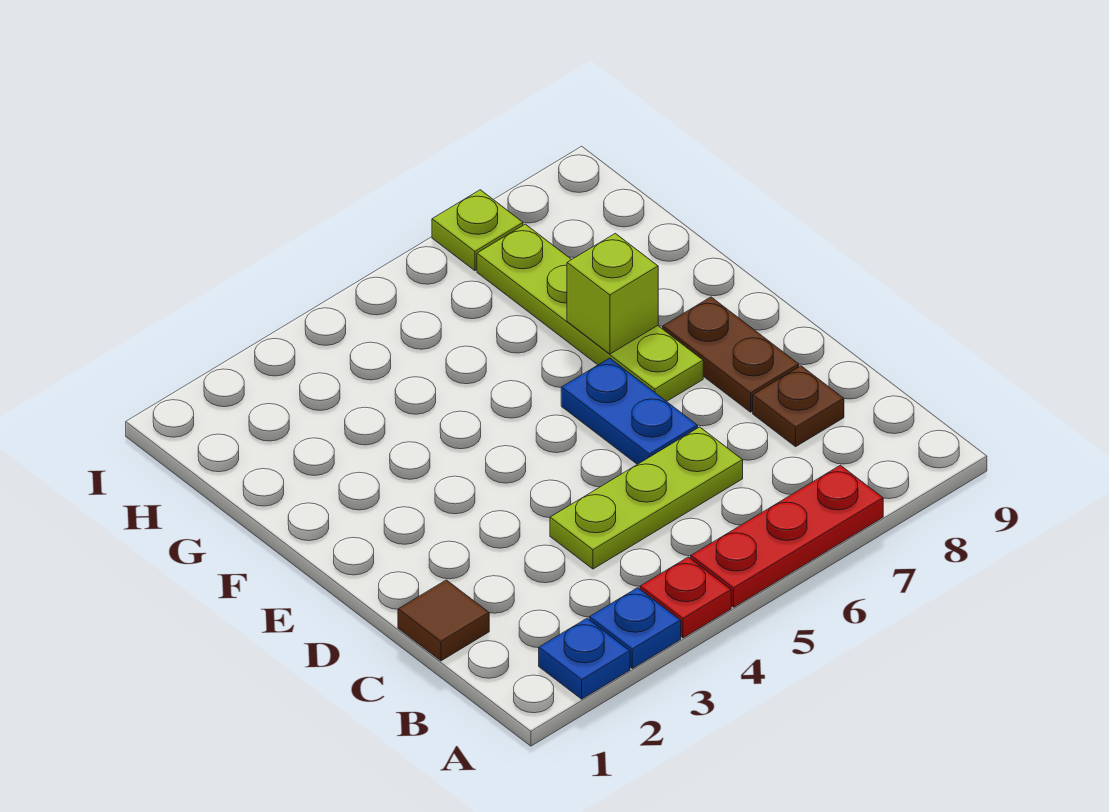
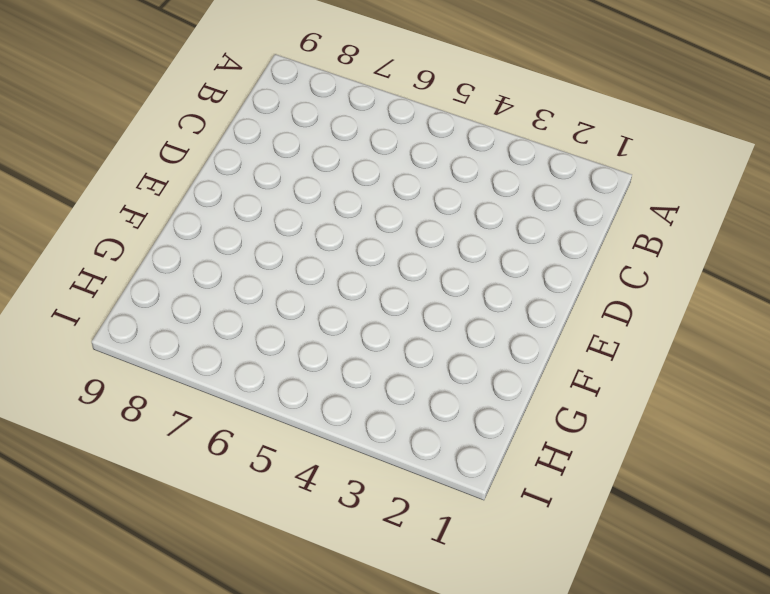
none -> blue 1x1 plate [539,618,630,699]
none -> blue 1x1 plate [589,588,681,668]
none -> red 1x1 plate [640,557,731,638]

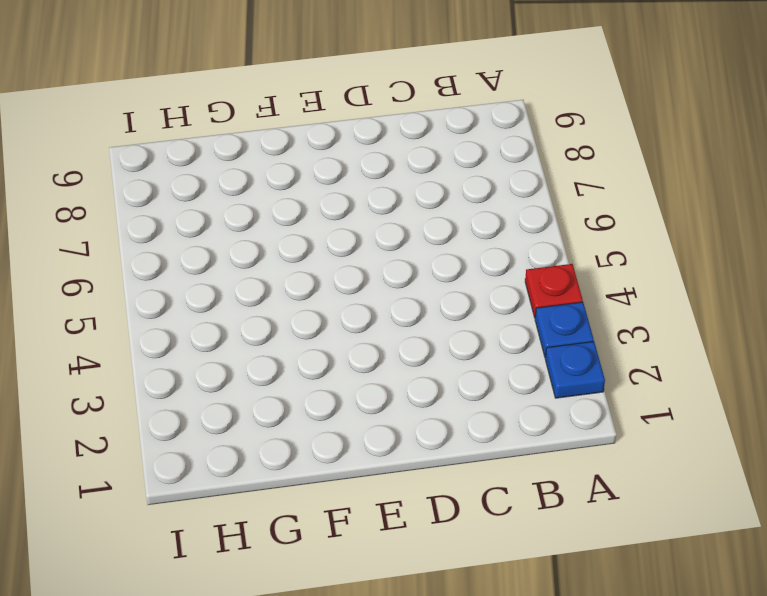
none -> red 1x3 plate [691,465,883,607]
none -> brown 1x1 tile [398,580,489,661]
none -> lime 1x3 plate [550,427,743,569]

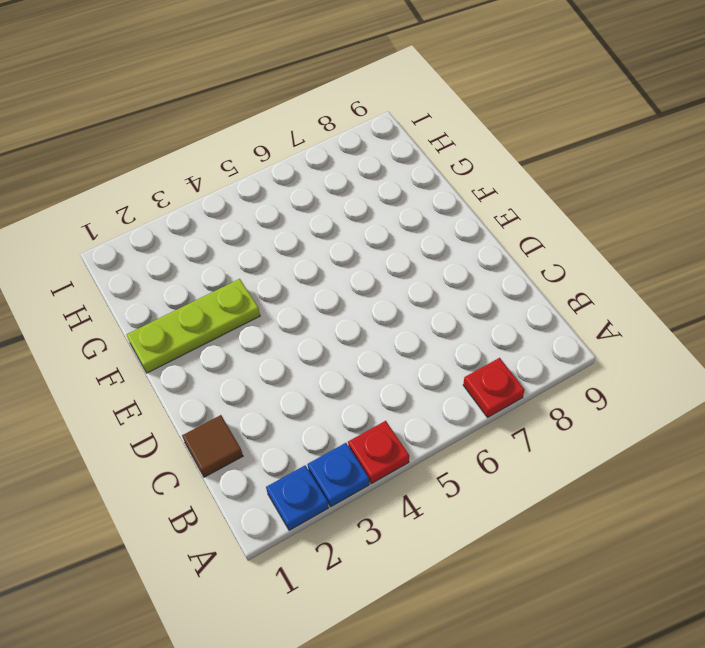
red 1x1 plate [463,358,525,417] -> red 1x3 plate [691,465,883,607]
lime 1x3 plate [126,279,260,373] -> lime 1x3 plate moved to [550,427,743,569]
none -> brown 1x1 plate [753,366,844,447]
none -> blue 1x2 plate [561,358,698,464]
none -> brown 1x2 plate [663,297,799,412]

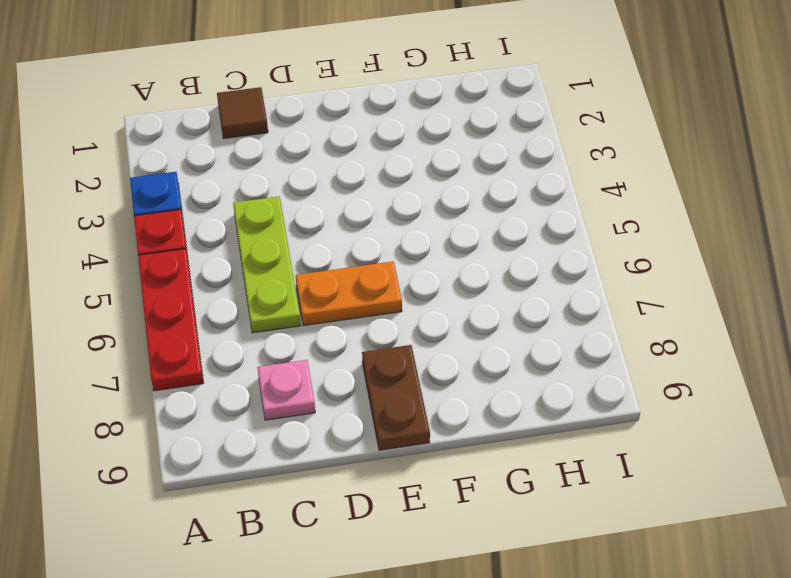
pink 1x1 plate [257,360,315,420] -> brown 1x1 plate [753,366,844,447]
orange 1x2 plate [296,261,402,326] -> blue 1x2 plate [561,358,698,464]
brown 1x2 plate [362,345,430,450] -> brown 1x2 plate turned to [663,297,799,412]
none -> blue 1x1 plate [539,618,630,699]
none -> lime 1x4 plate [477,224,703,401]
none -> lime 1x1 plate [432,190,523,271]

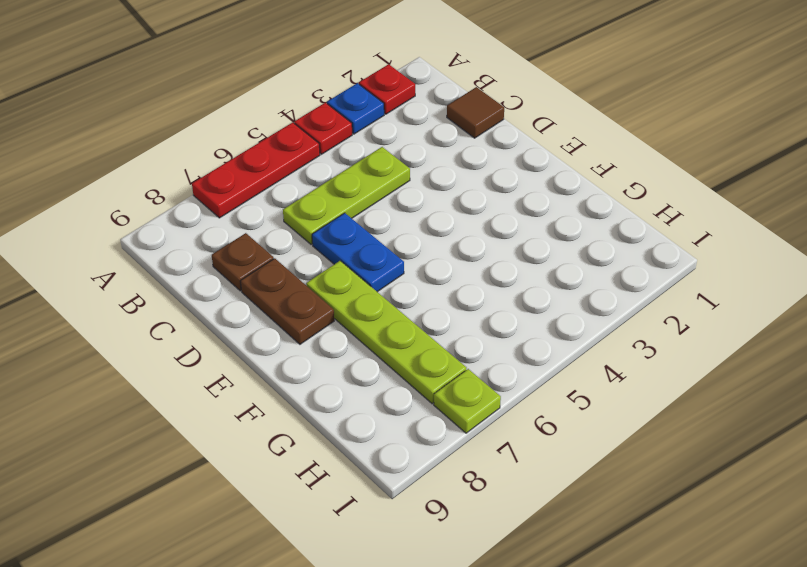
red 1x1 plate [359,64,415,114] -> blue 1x1 plate [539,618,630,699]
none -> lime 1x1 brick [567,233,658,354]

